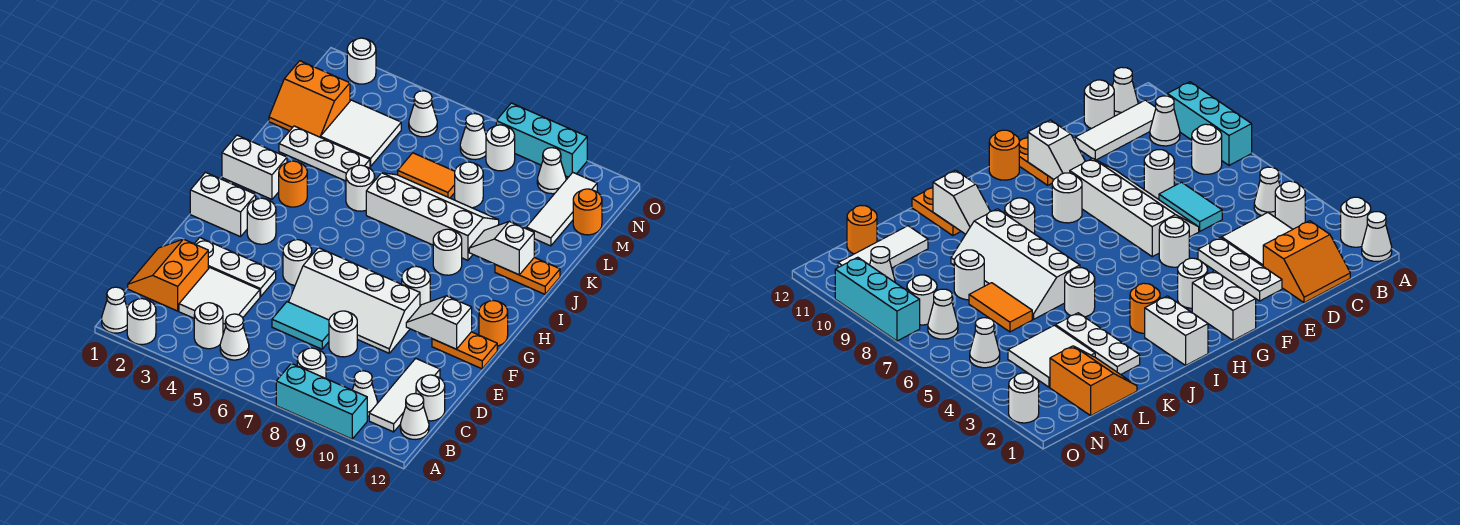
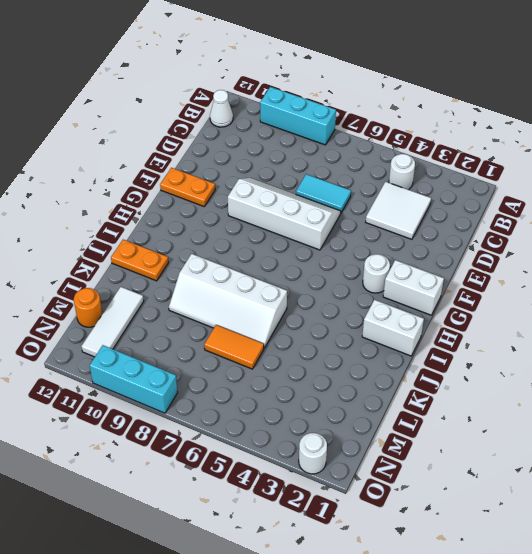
none -> white 1x1 cone [102,287,127,333]
none -> white 1x1 round brick [127,299,156,345]
none -> white 1x1 cone [220,314,249,360]
none -> white 1x1 round brick [297,348,326,379]

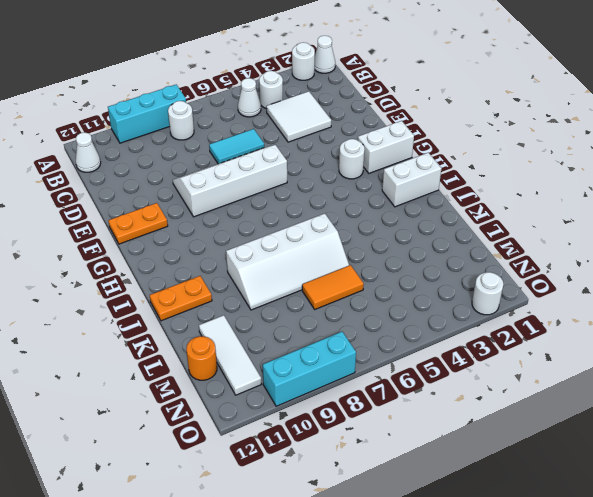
none -> white 1x1 cone [352,371,378,416]
none -> white 1x3 tile [369,358,440,432]
none -> orange 2x2 slope [128,239,208,311]
none -> white 1x1 round brick [416,375,445,421]

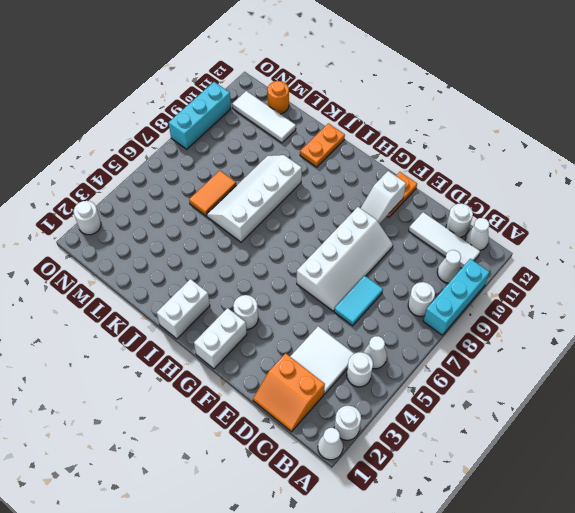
none -> white 1x1 round brick [329,311,357,357]
none -> white 1x3 plate [195,238,276,297]
none -> white 1x1 round brick [283,240,312,285]
none -> white 1x1 round brick [402,266,430,306]

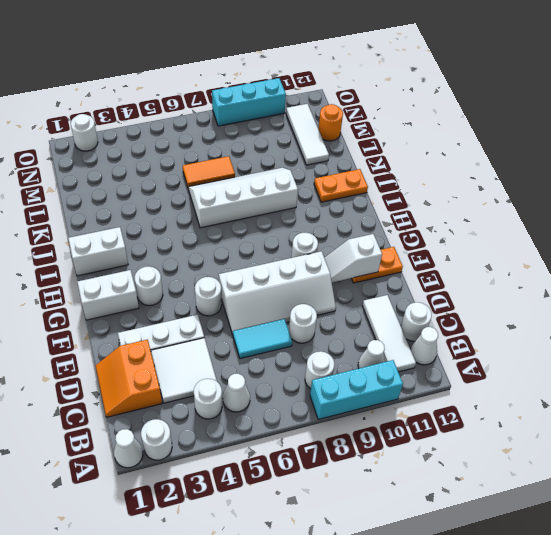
none -> orange 1x1 round brick [479,301,508,346]
none -> orange 1x1 round brick [279,161,307,207]
none -> white 1x1 round brick [433,229,462,275]
none -> white 1x1 round brick [346,165,375,211]

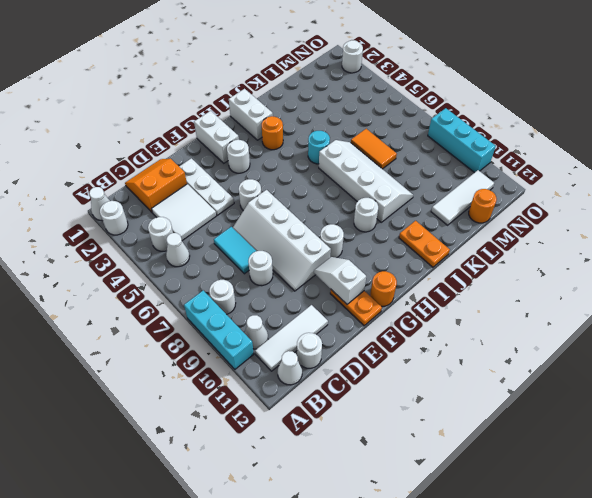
cyan 1x1 round brick [308,131,330,164] -> white 1x1 round brick [346,165,375,211]
none -> white 1x3 plate [279,126,370,181]
none -> orange 2x2 slope [269,61,350,137]
none -> white 2x2 tile [320,100,401,166]
none -> white 1x1 round brick [455,162,483,208]

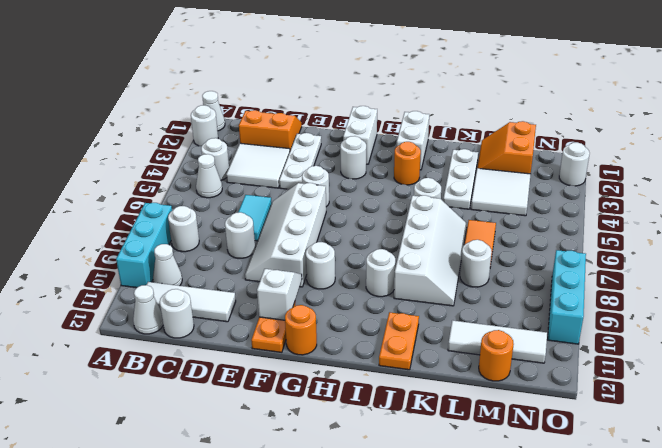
none -> white 1x1 cone [409,91,437,137]
none -> white 1x1 cone [460,114,486,160]
none -> white 1x1 round brick [486,125,515,171]
none -> white 1x1 cone [537,148,566,194]

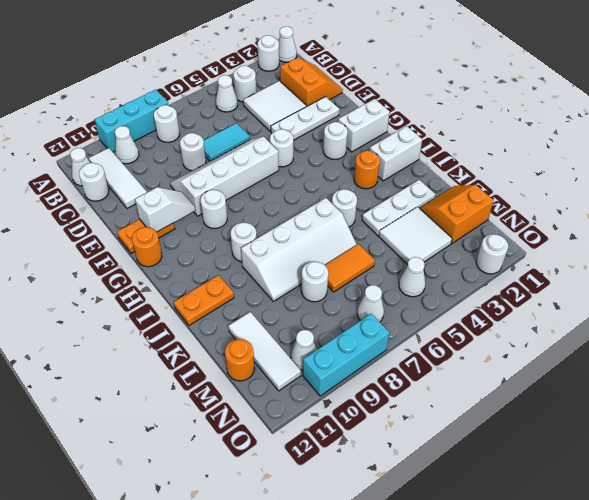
none -> white 1x1 round brick [486,125,515,171]
none -> white 1x2 slope [469,221,534,275]

